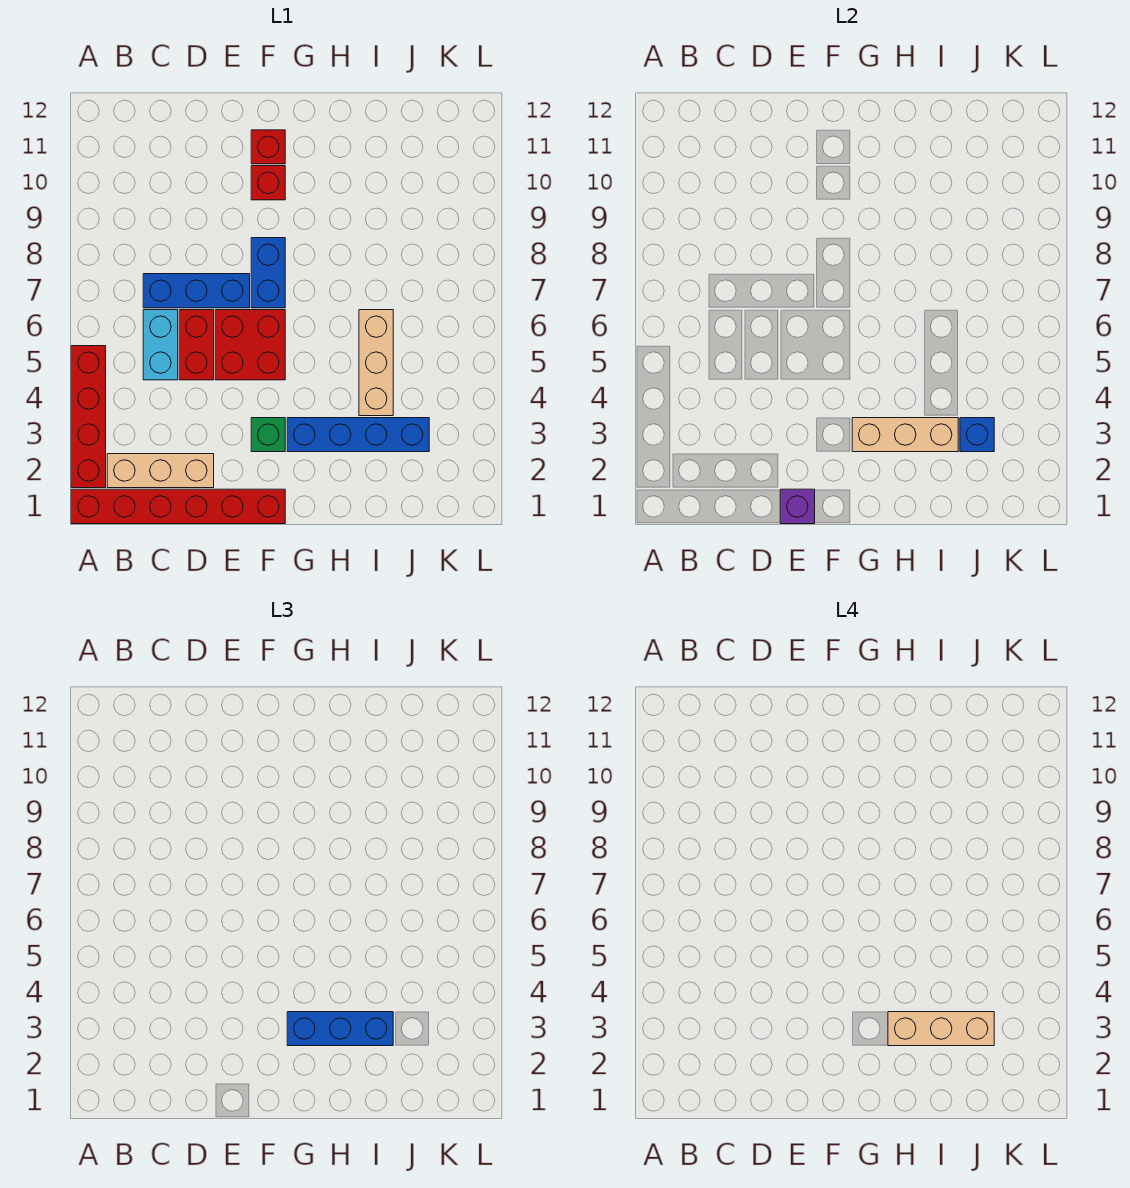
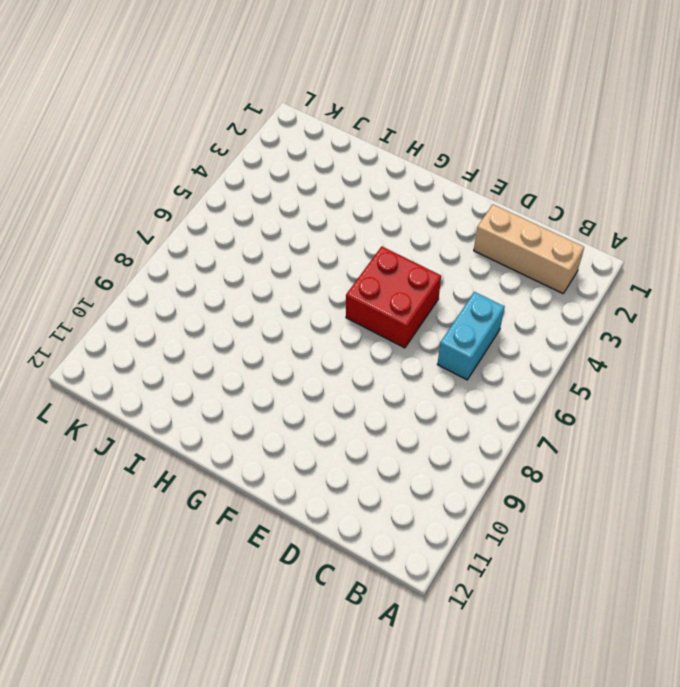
none -> red 1x6 brick [71,489,285,524]
none -> red 1x4 brick [71,346,106,488]
none -> blue 1x3 brick [143,274,250,308]

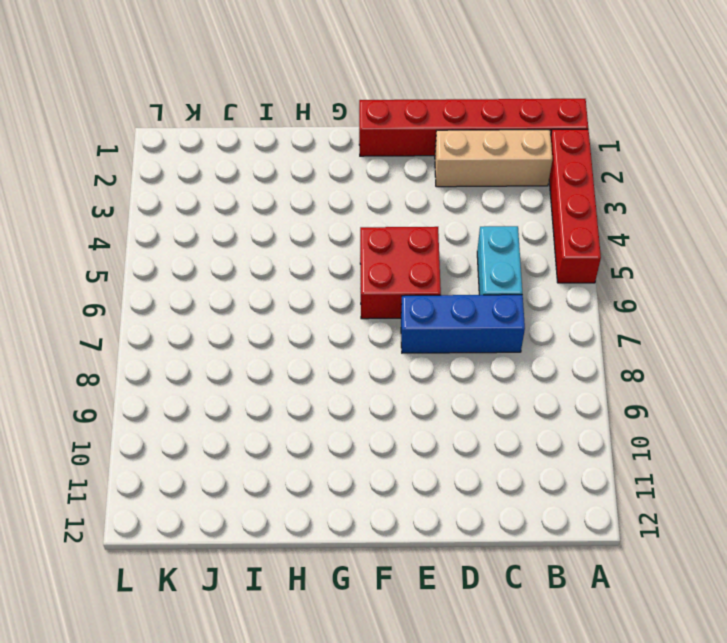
none -> red 1x2 brick [179,310,214,380]
none -> green 1x1 brick [251,418,285,452]
none -> blue 1x2 brick [251,238,285,308]

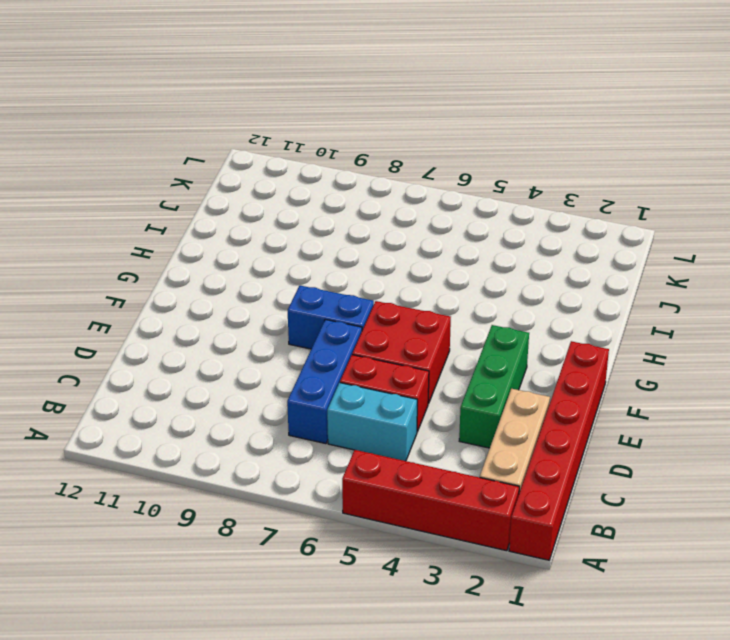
green 1x3 brick [459,325,529,448] -> green 1x1 brick [251,418,285,452]
none -> red 1x1 brick [251,166,285,200]
none -> red 1x1 brick [251,130,285,164]
none -> blue 1x4 brick [287,418,429,452]

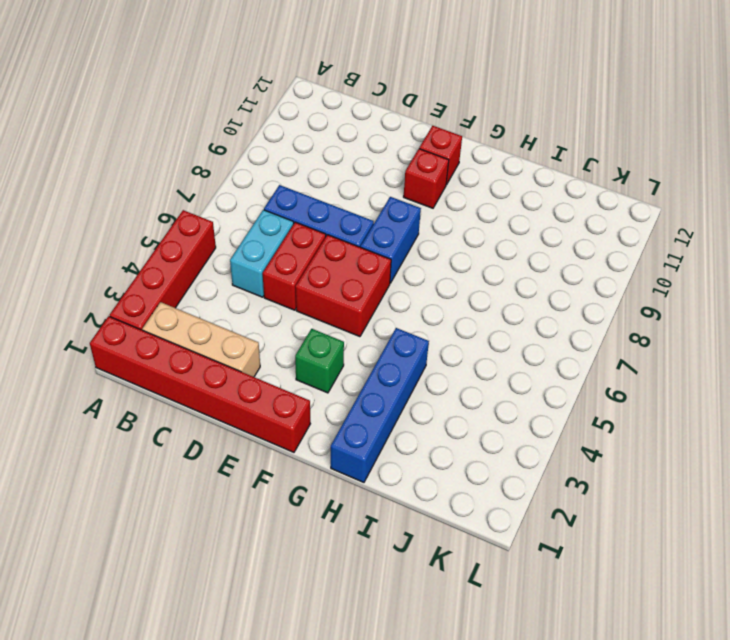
blue 1x4 brick [331,328,429,482] -> blue 1x4 brick turned to [287,418,429,452]
none -> tan 1x3 brick [359,310,393,416]
none -> purple 1x1 brick [780,489,815,524]
none -> tan 1x3 brick [852,418,958,452]

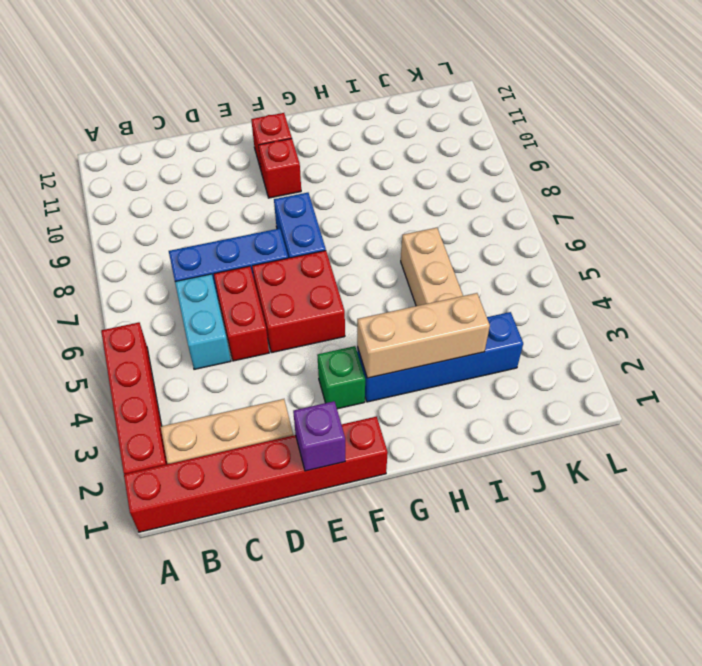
none -> blue 1x1 brick [960,418,994,452]
none -> blue 1x3 brick [287,1012,393,1046]
none -> tan 1x3 brick [888,1012,994,1046]

